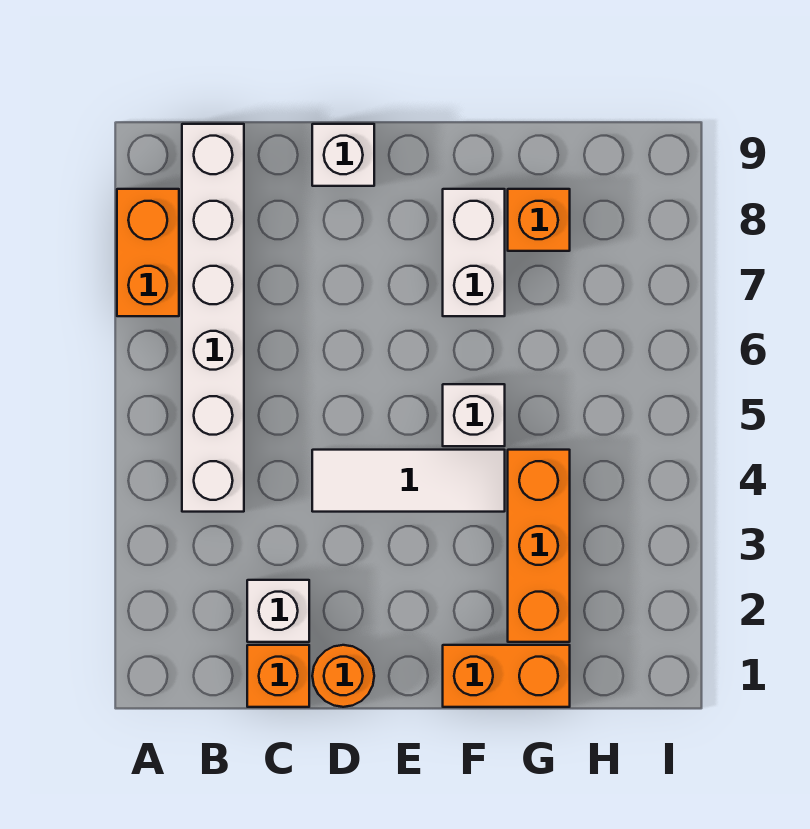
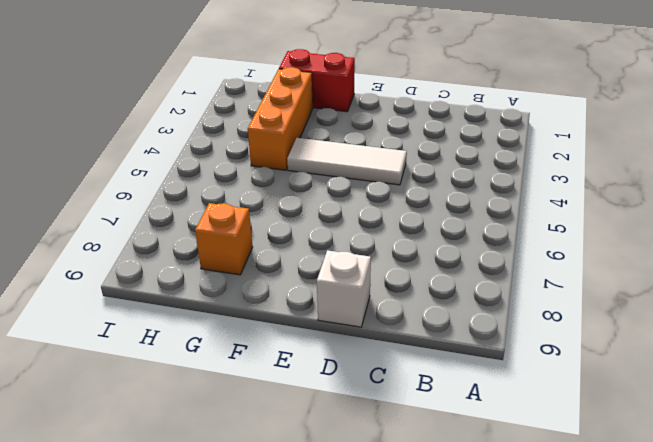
red 1x2 brick [279,49,355,112] -> orange 1x2 brick [443,645,570,707]
none -> orange 1x2 brick [117,189,179,316]
none -> white 1x6 brick [182,124,244,512]
none -> orange 1x1 brick [247,645,309,707]

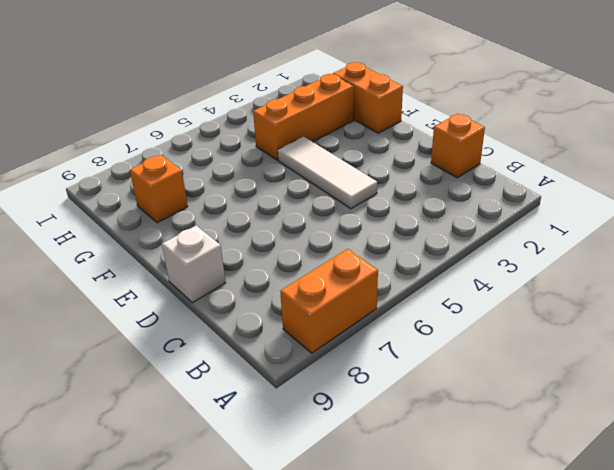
none -> white 1x6 brick [182,124,244,512]
none -> white 1x1 brick [247,580,309,642]
none -> orange 1x1 round brick [312,645,374,707]

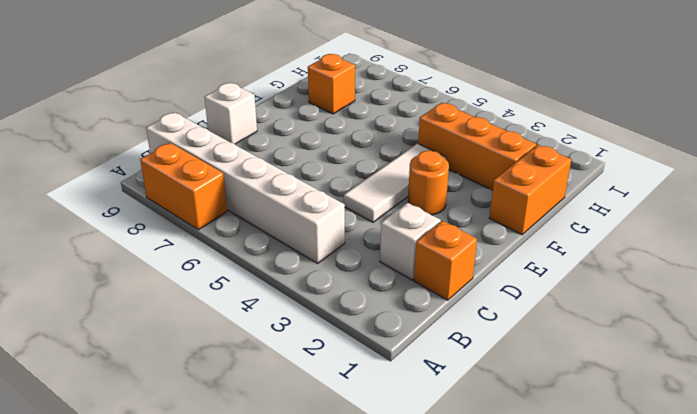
orange 1x1 round brick [408,151,449,215] -> orange 1x1 round brick moved to [312,645,374,707]
none -> white 1x1 brick [443,384,505,446]
none -> white 1x2 brick [443,189,505,316]

